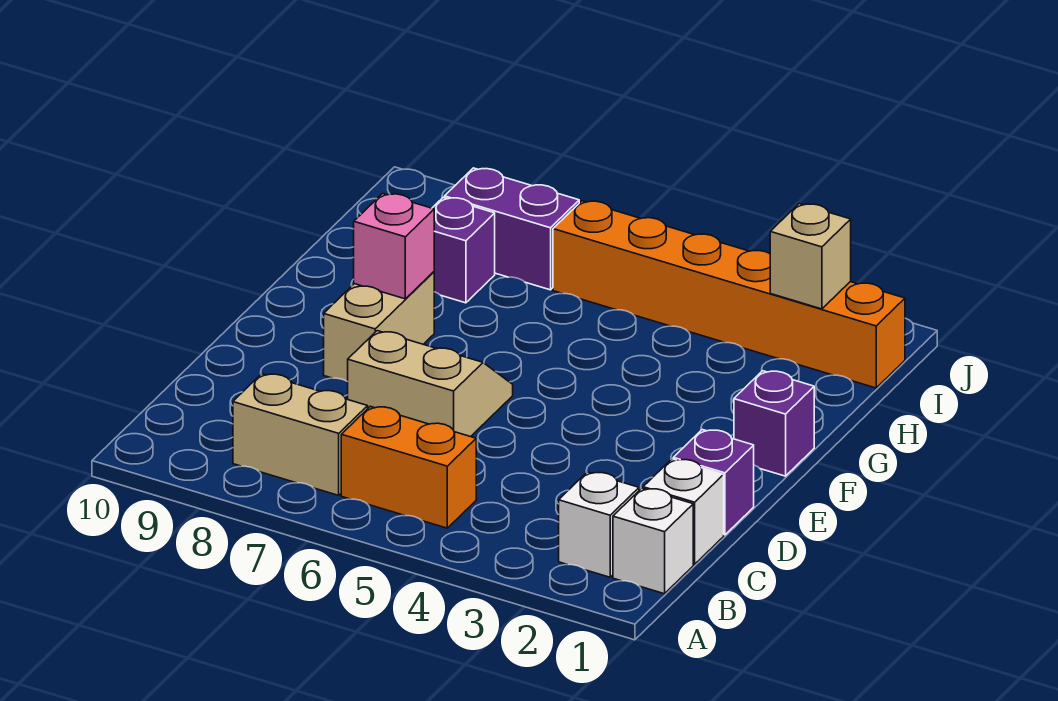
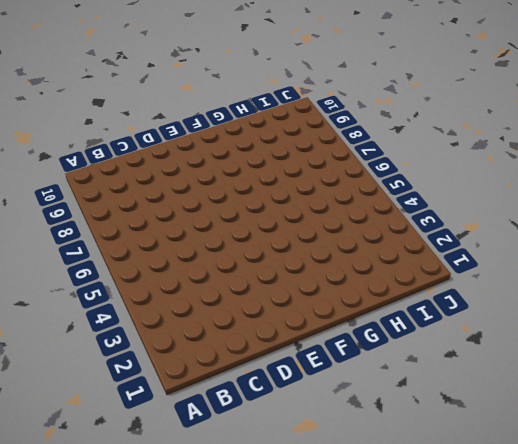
none -> white 1x1 brick [613,488,693,594]
none -> white 1x1 brick [559,472,639,577]
none -> orange 1x2 brick [341,406,476,528]

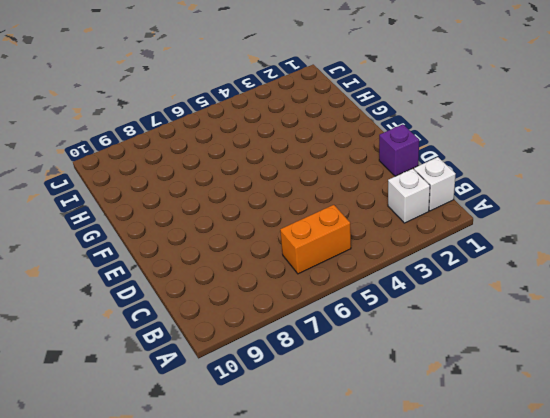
none -> tan 1x2 brick [233,374,368,495]
none -> white 1x1 brick [643,459,724,564]
none -> tan 2x2 slope [348,331,513,437]

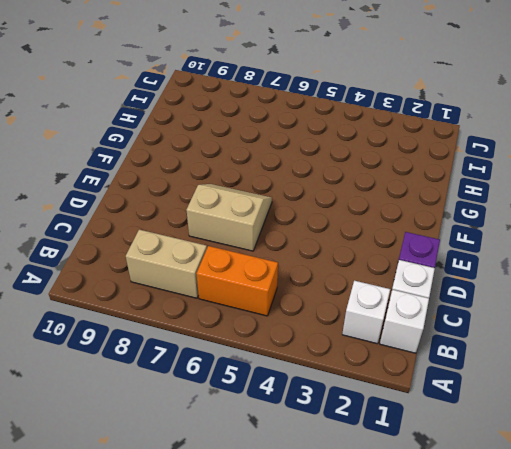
none -> tan 1x2 brick [324,272,434,382]
none -> purple 1x1 brick [734,371,814,476]
none -> purple 1x1 brick [433,197,495,303]

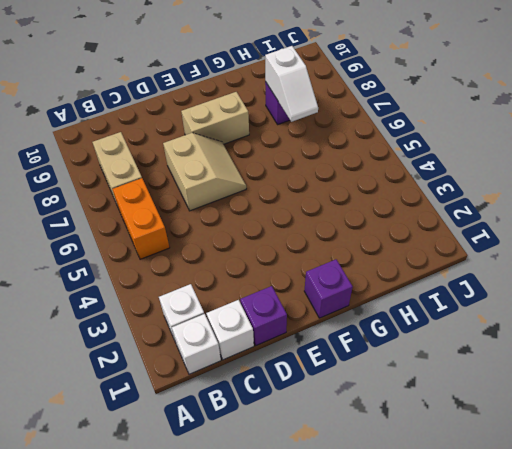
white 1x2 slope [265,46,318,122] -> none
none -> orange 1x6 brick [553,201,905,388]
none -> purple 1x2 brick [445,168,579,290]
none -> pink 1x1 brick [354,194,434,299]

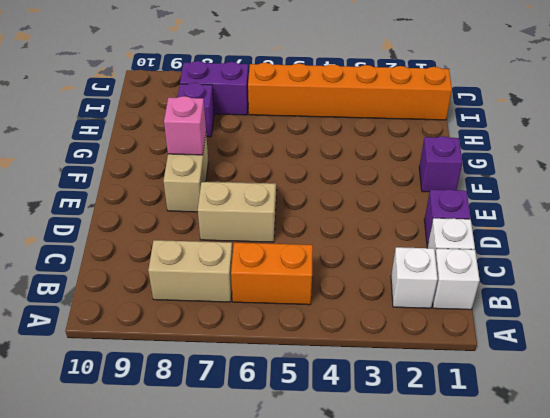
none -> tan 1x1 brick [770,204,851,309]

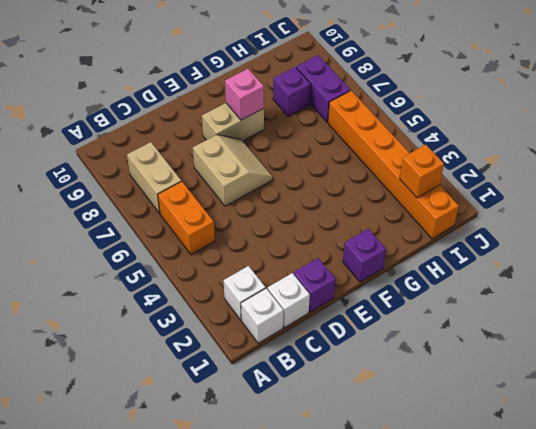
orange 1x1 brick [400,144,444,198] -> tan 1x1 brick [770,204,851,309]

